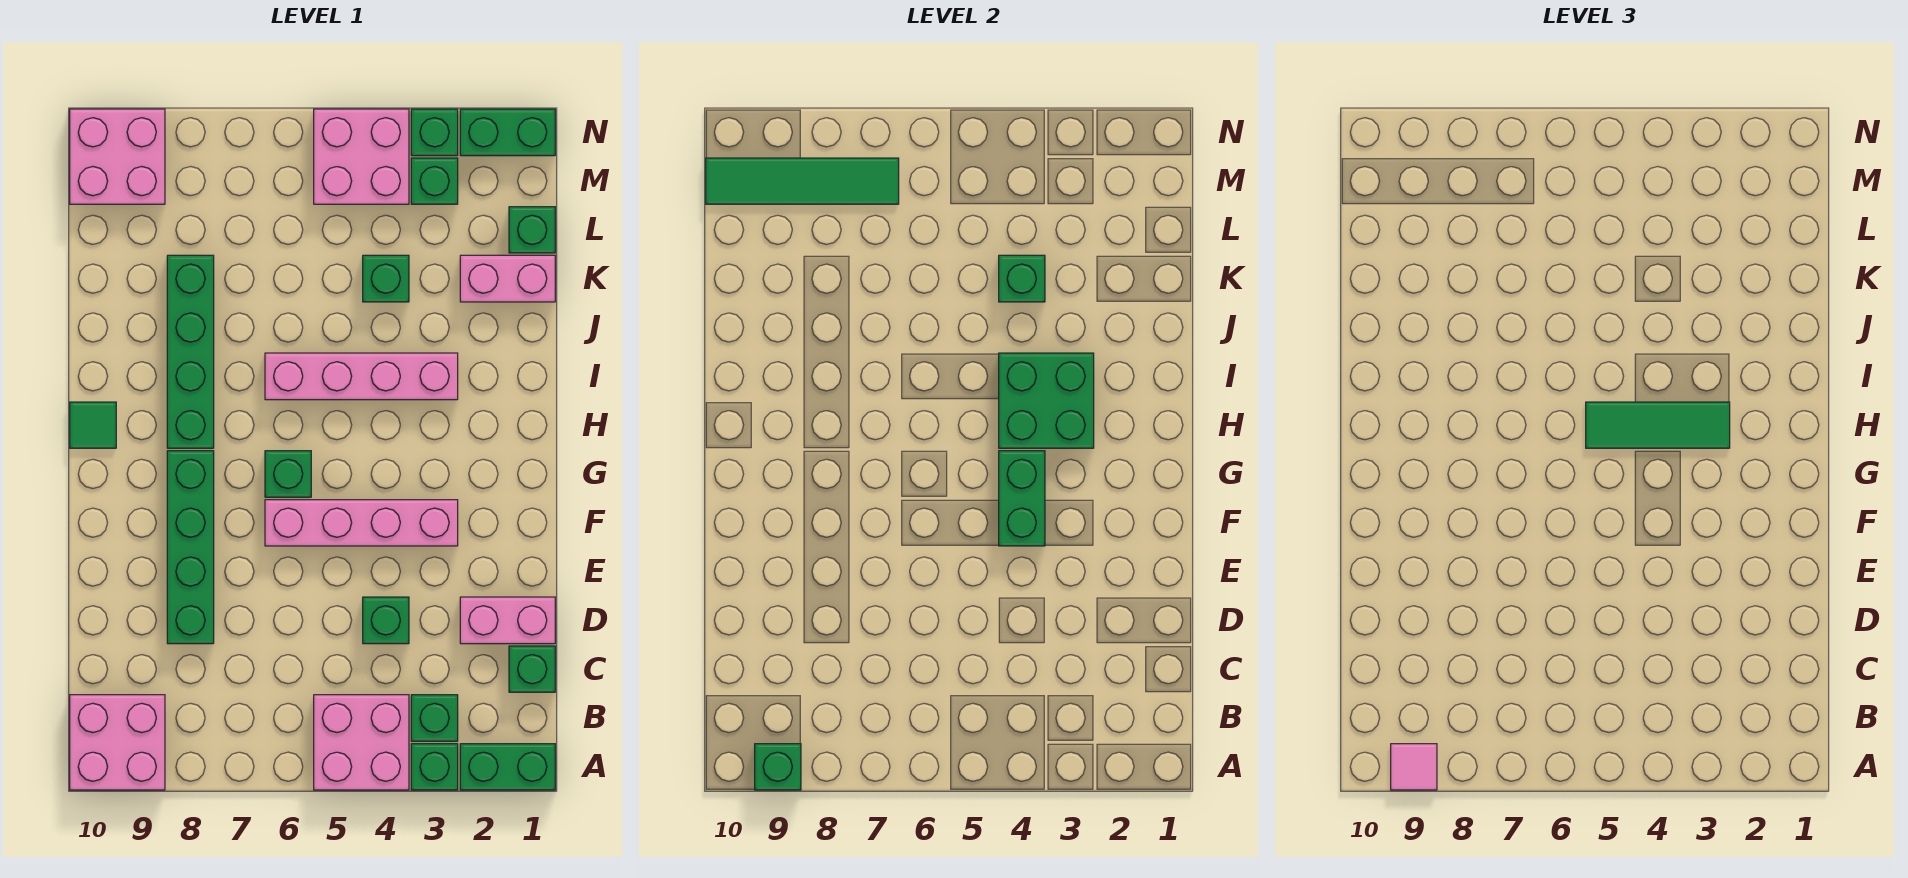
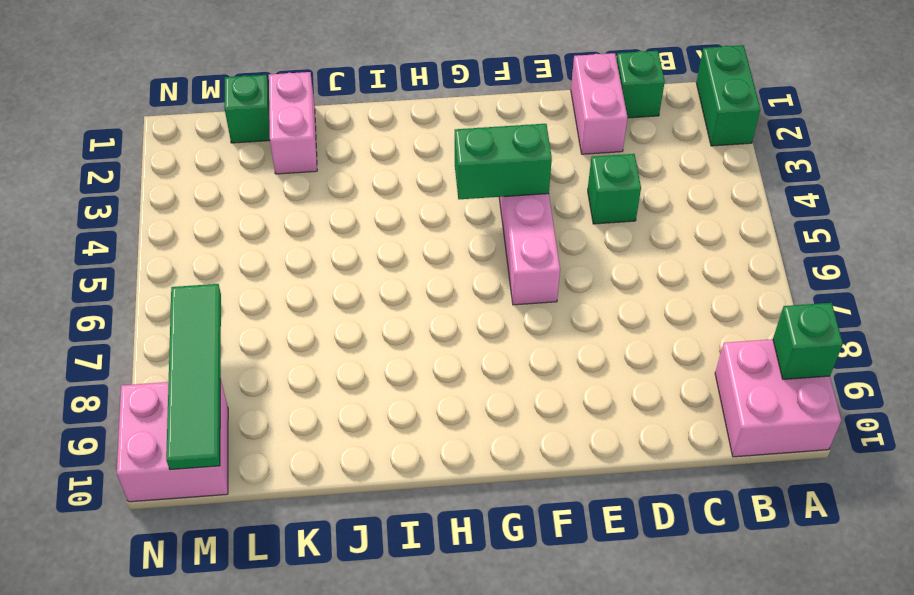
none -> green 1x1 brick [411,744,458,790]
none -> pink 2x2 brick [314,695,409,790]
none -> green 1x1 brick [411,695,458,741]

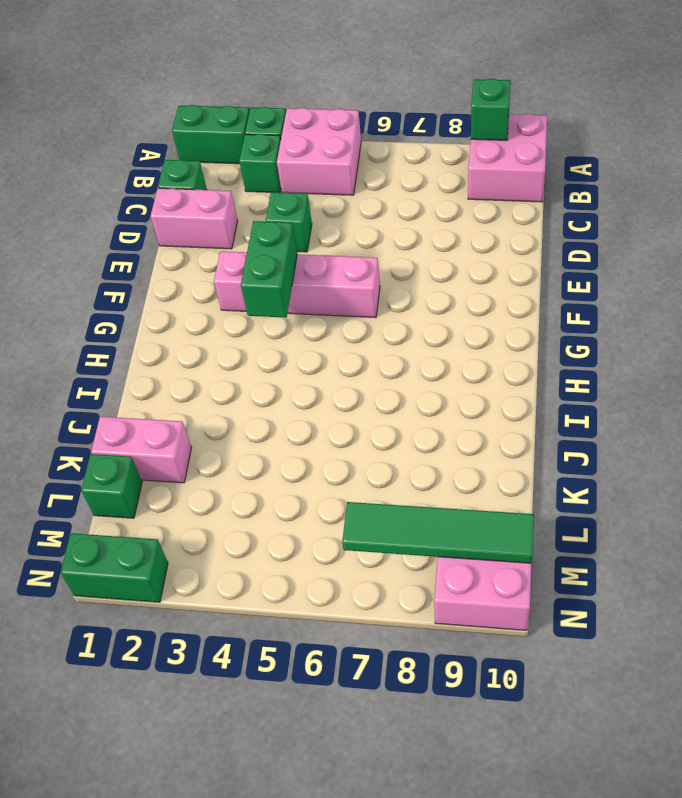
none -> green 1x4 brick [167,451,214,644]
none -> green 1x1 brick [265,451,311,497]
none -> green 1x4 brick [167,255,214,448]

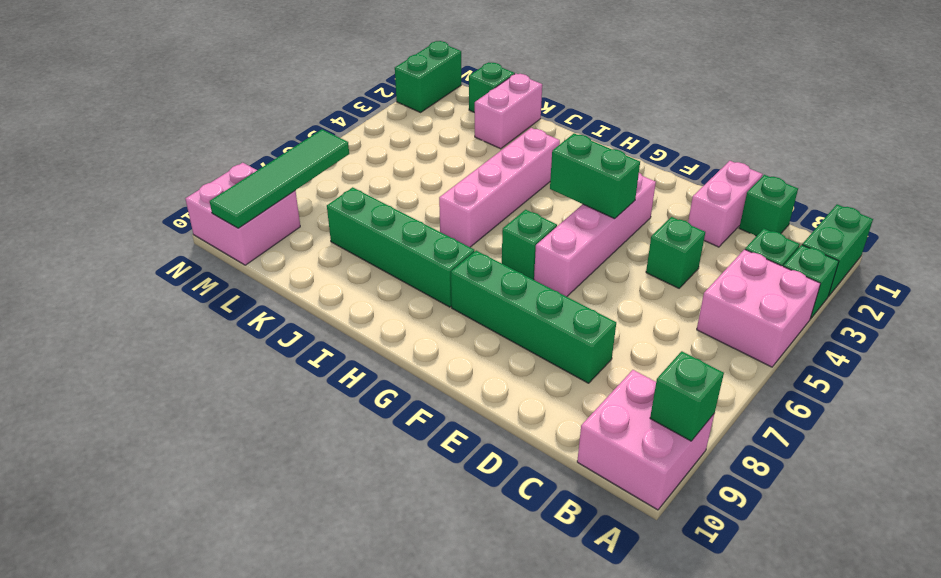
none -> green 1x1 tile [70,402,116,448]
none -> green 1x1 brick [363,255,409,302]
none -> green 1x1 brick [411,158,458,204]

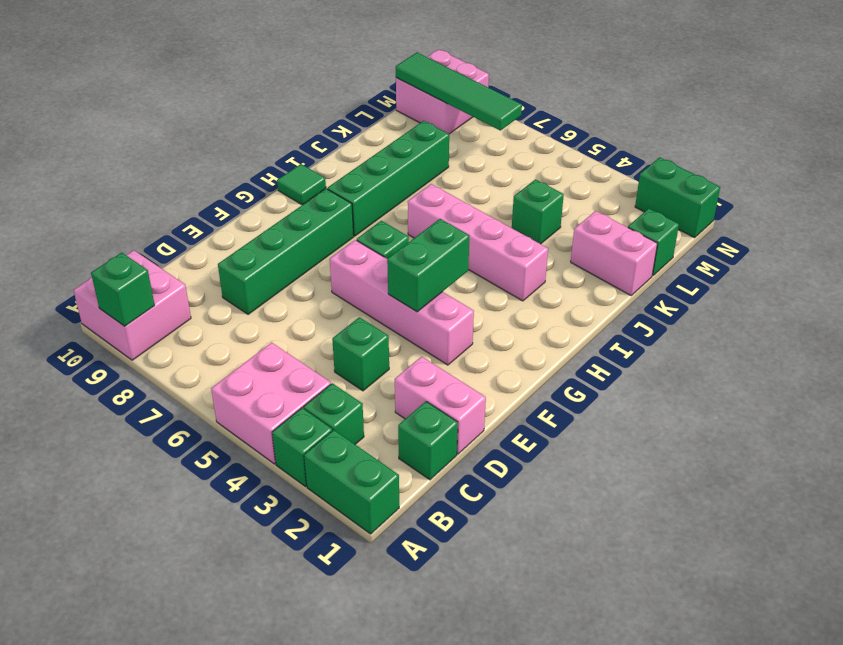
none -> green 1x1 brick [411,158,458,204]
none -> pink 2x2 brick [314,109,409,204]
none -> green 1x1 brick [411,109,458,156]

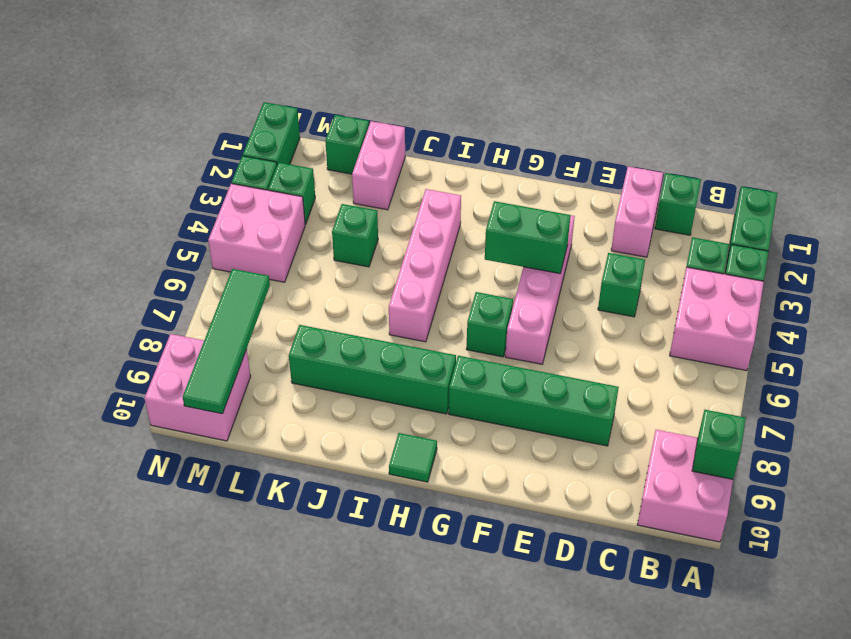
none -> green 2x2 brick [999,353,1094,448]
none -> green 1x1 brick [999,255,1045,302]
none -> pink 1x1 tile [1391,744,1437,790]

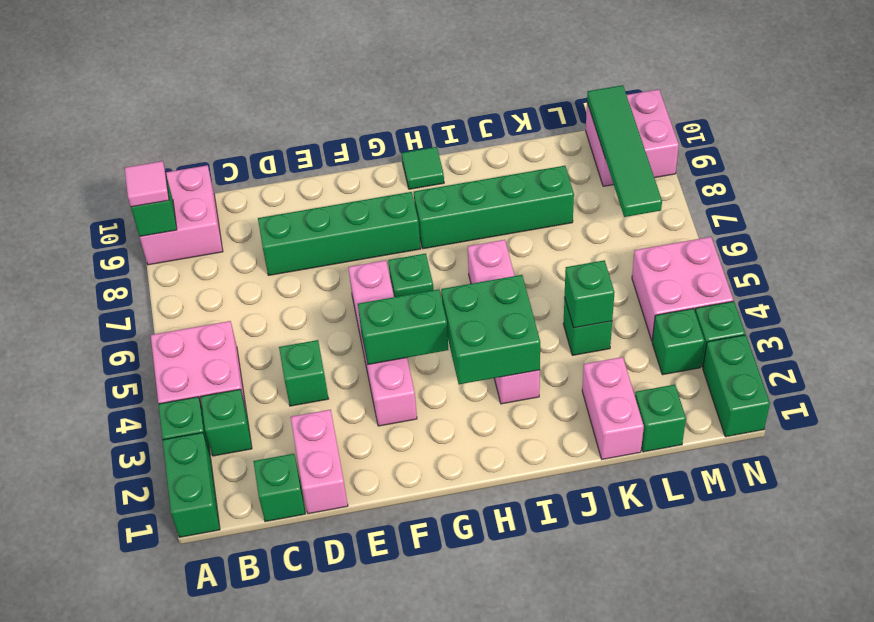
none -> green 1x3 tile [1586,402,1730,448]

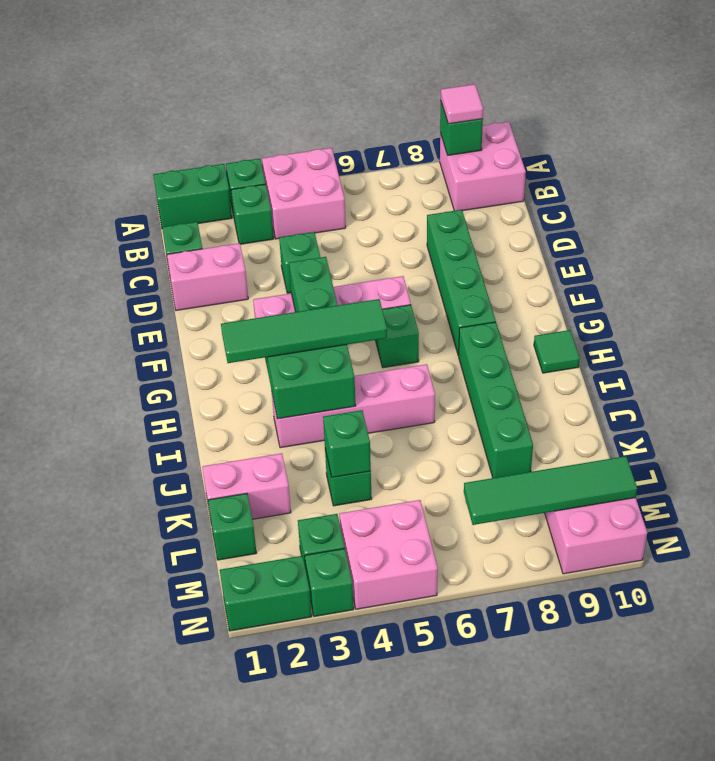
green 1x4 tile [221,299,387,363] -> green 1x3 tile [1586,402,1730,448]

